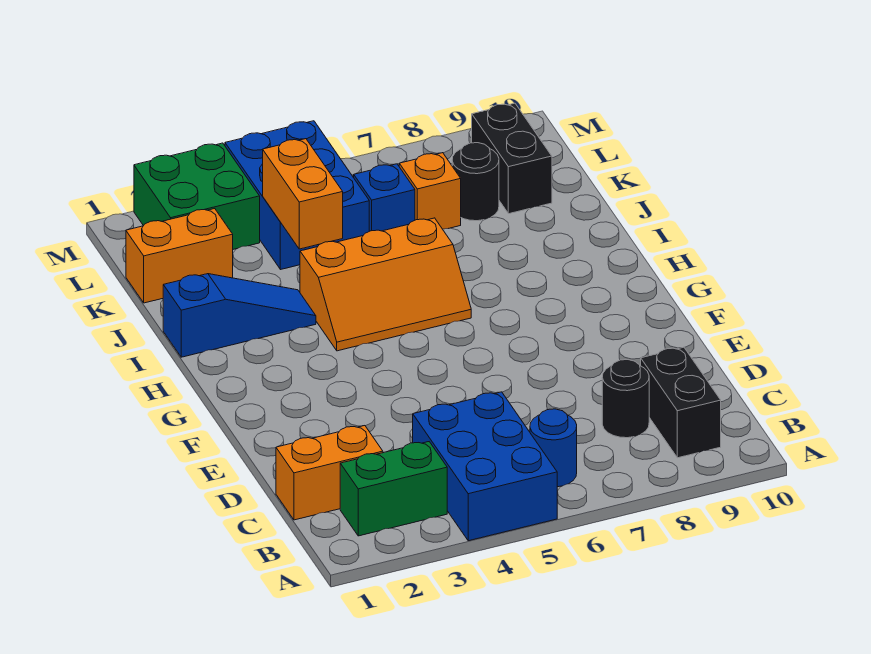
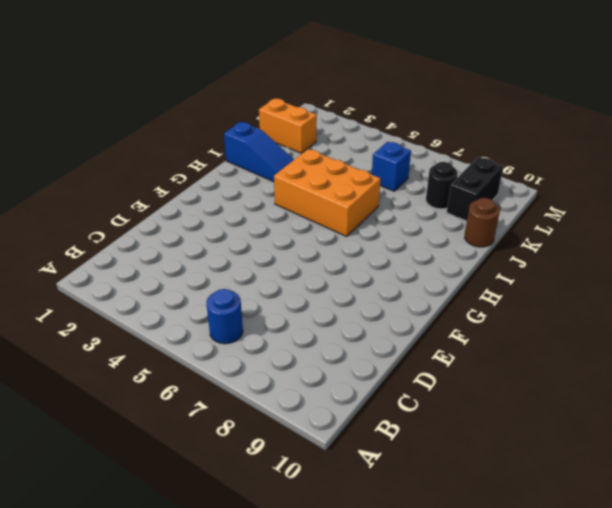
orange 2x3 brick [274,149,381,236] -> orange 2x3 slope [300,218,471,351]
brown 1x1 round brick [465,198,500,247] -> none
none -> blue 2x3 brick [413,392,557,541]
none -> green 1x2 brick [340,442,447,536]
none -> black 1x2 brick [641,347,721,458]

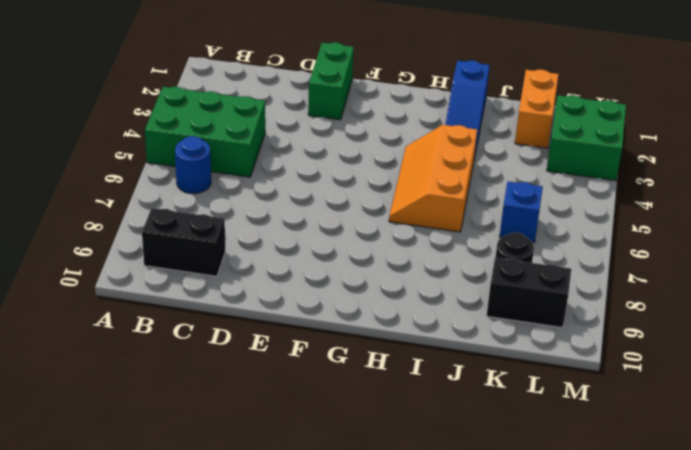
green 2x3 brick [145,87,265,177] -> blue 2x3 brick [413,392,557,541]
green 1x2 brick [308,42,354,120] -> green 1x2 brick moved to [340,442,447,536]
none -> orange 1x2 brick [276,426,383,520]
none -> black 1x1 round brick [602,360,649,438]
none -> blue 2x3 brick [225,121,369,270]

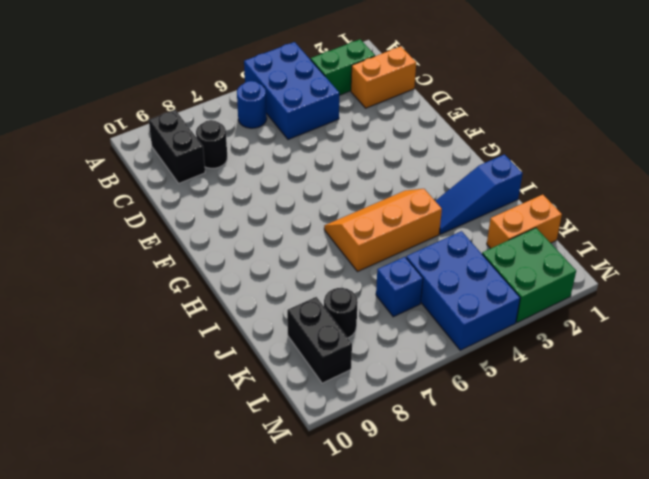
none -> orange 1x1 brick [399,153,461,229]
none -> orange 1x2 brick [263,139,343,249]

